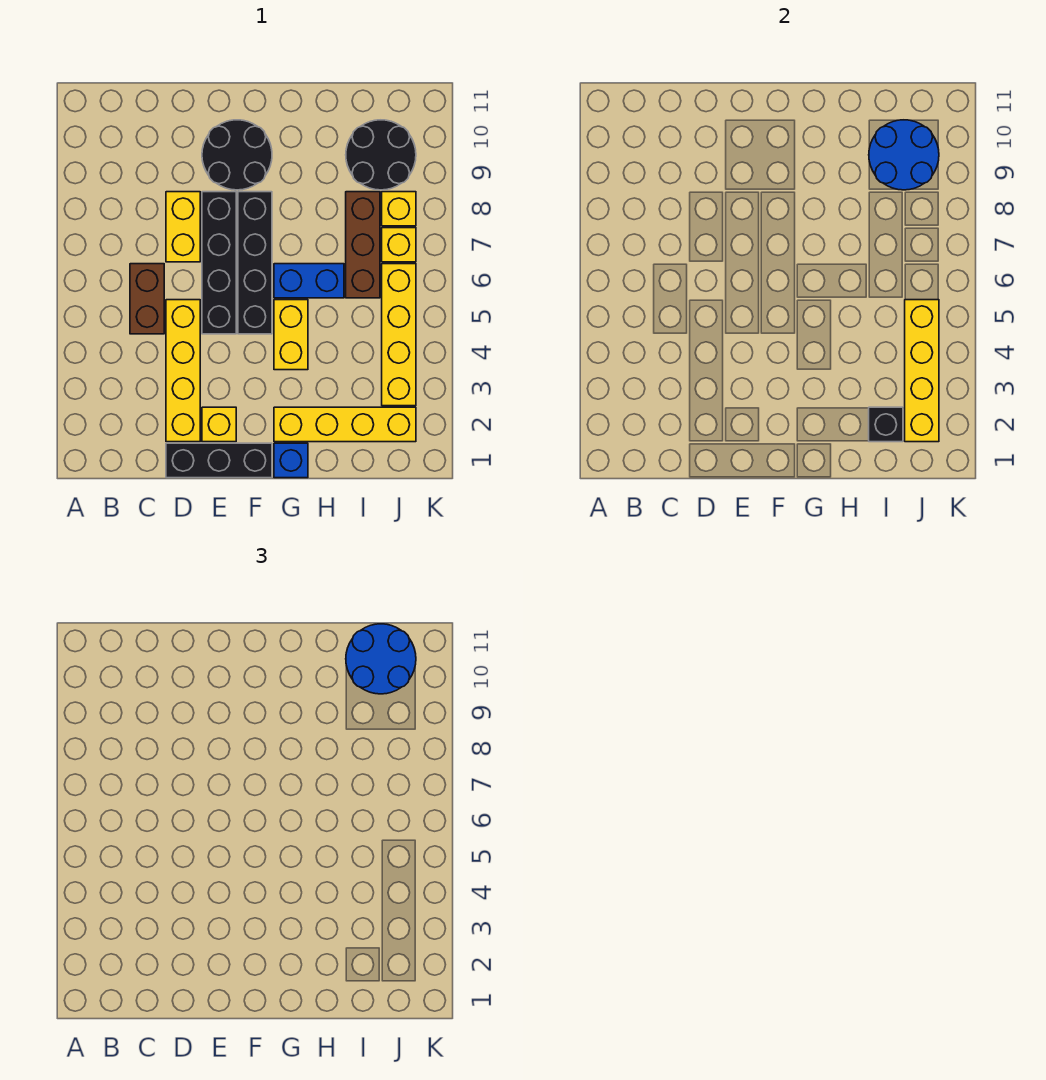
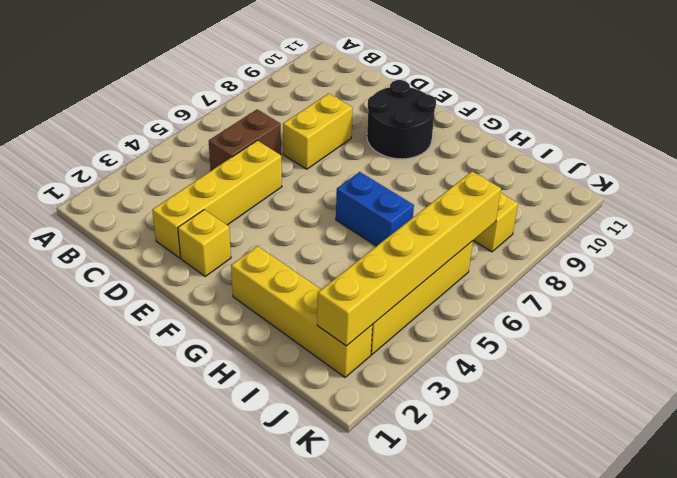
yellow 1x6 brick [317,172,501,346] -> yellow 1x4 brick [905,300,939,442]
none -> black 1x3 brick [166,443,272,478]
none -> black 1x4 brick [202,192,236,334]
none -> black 1x4 brick [238,192,272,334]

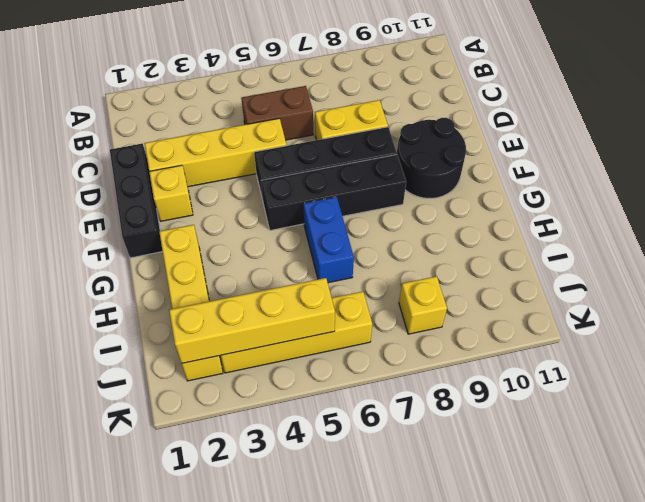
none -> blue 1x1 brick [274,443,308,478]
none -> yellow 1x2 brick [274,300,308,370]
none -> brown 1x3 brick [346,192,380,298]

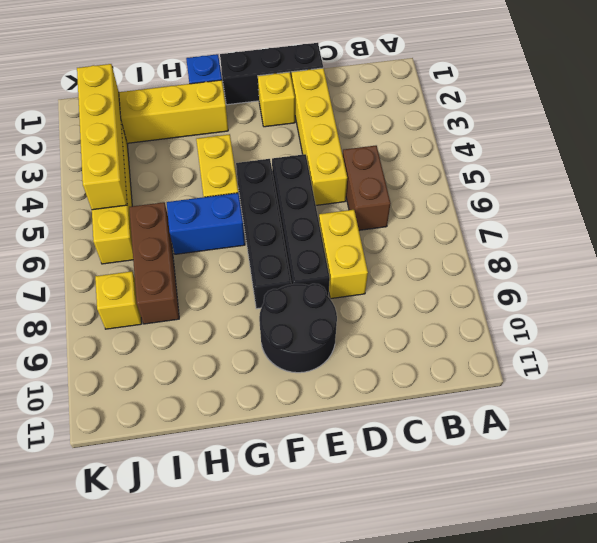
none -> black 2x2 round brick [346,120,416,190]
none -> yellow 1x1 brick [382,228,416,262]
none -> black 1x1 brick [869,407,903,442]

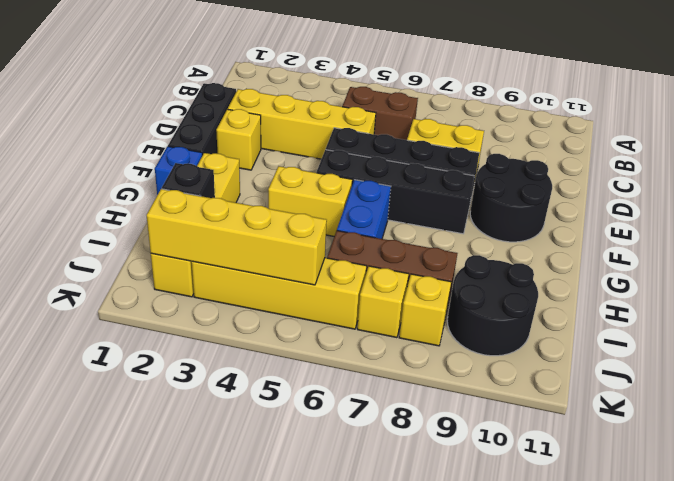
none -> blue 2x2 round brick [869,120,939,190]
none -> blue 2x2 round brick [346,624,416,694]

